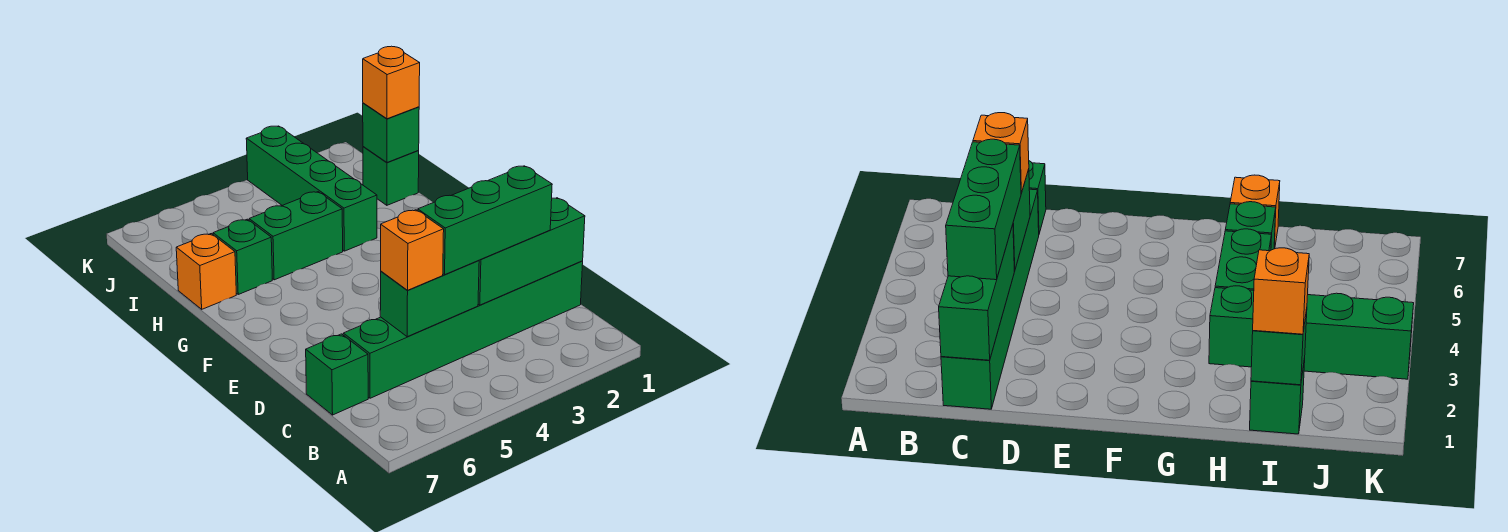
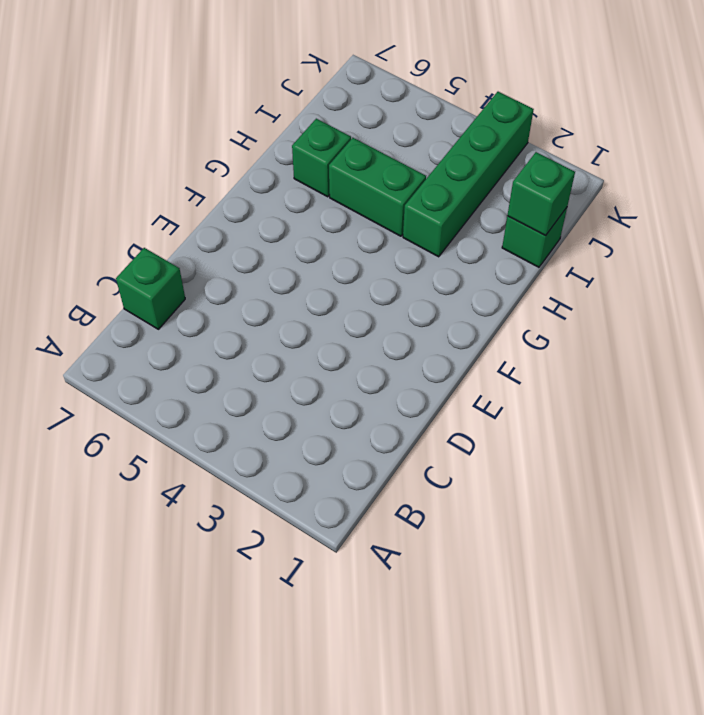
none -> green 1x6 brick [343,261,583,398]
none -> orange 1x1 brick [176,234,236,309]
none -> green 1x3 brick [478,198,585,305]

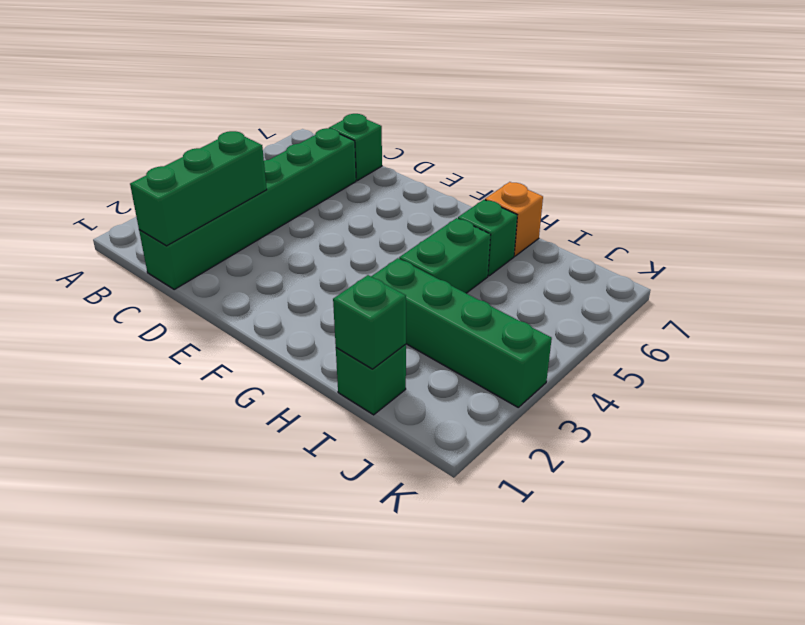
none -> green 1x2 brick [380,260,479,337]
none -> green 1x3 brick [418,166,552,275]
none -> orange 1x1 brick [381,210,444,290]

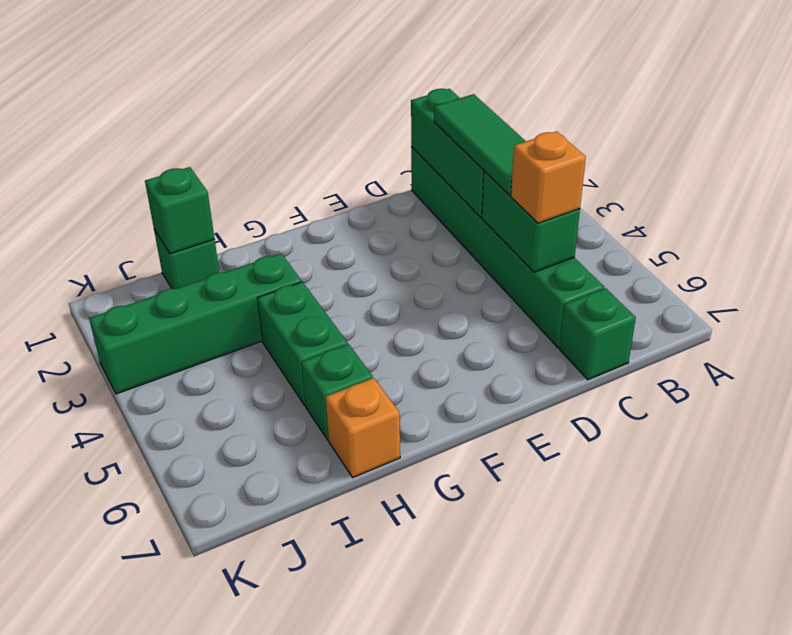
green 1x3 tile [434,94,526,196] -> green 1x3 brick [418,166,552,275]
none -> orange 1x1 brick [363,46,420,119]

